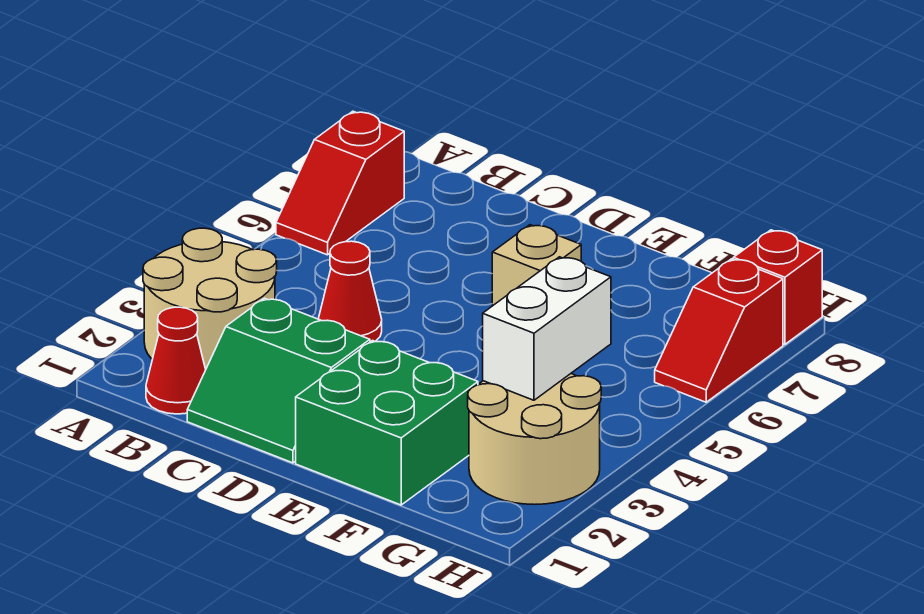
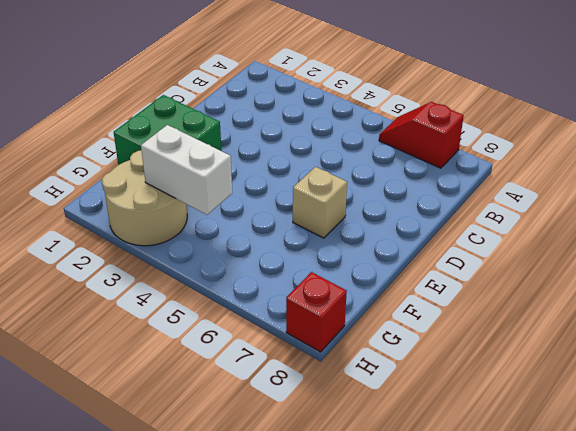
none -> tan 2x2 round brick [143,228,277,369]
none -> red 1x1 cone [146,307,206,414]

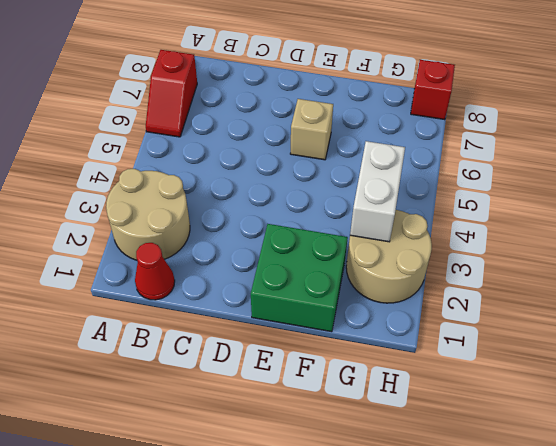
none -> green 2x2 slope [187,298,370,463]
none -> red 1x1 cone [318,241,382,342]

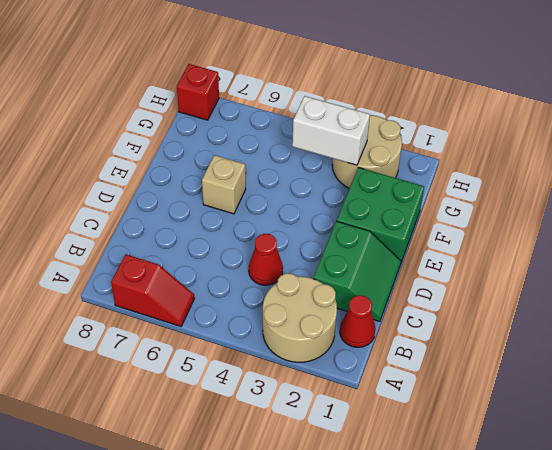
none -> red 1x2 slope [655,259,783,402]

